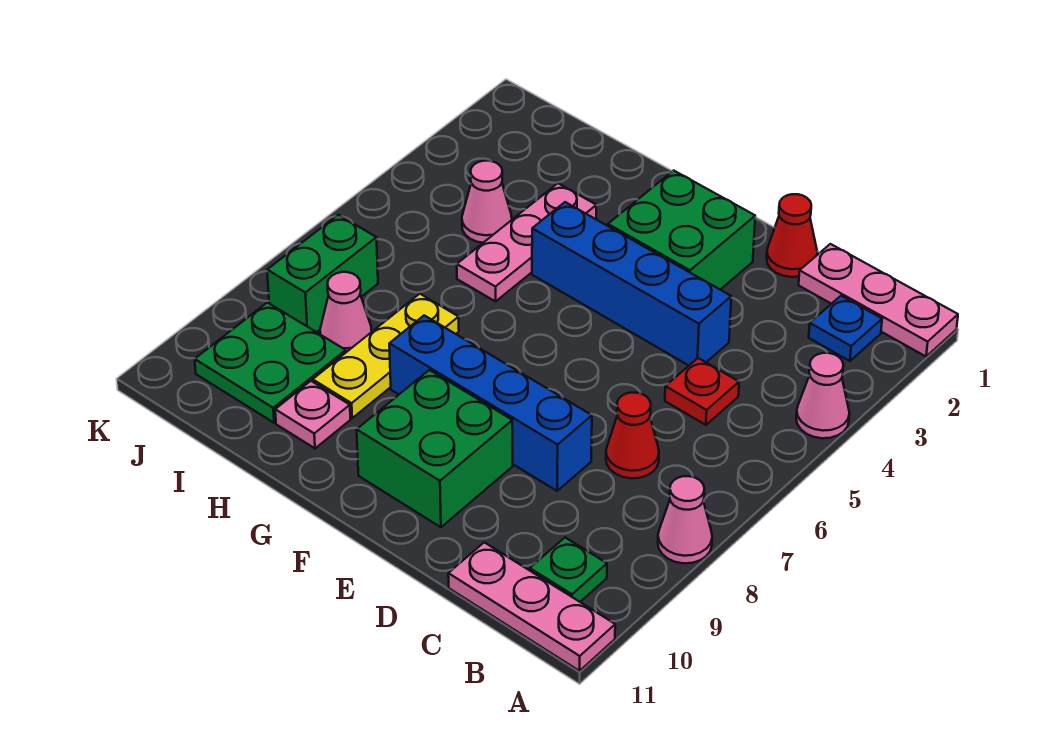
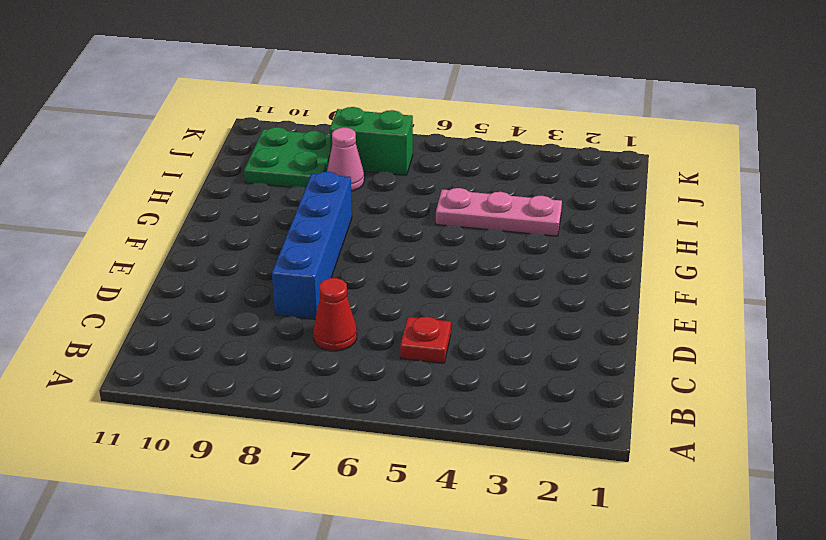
none -> pink 1x3 plate [799,244,958,356]
none -> pink 1x1 cone [796,353,849,438]
none -> pink 1x1 cone [658,476,712,563]

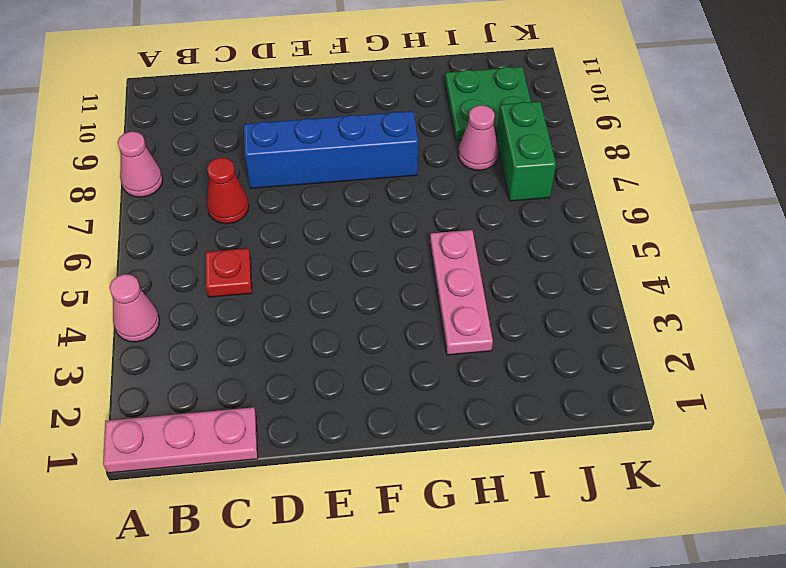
none -> pink 1x3 plate [448,542,615,671]
none -> blue 1x1 plate [809,296,882,361]
none -> green 1x1 plate [530,538,607,602]

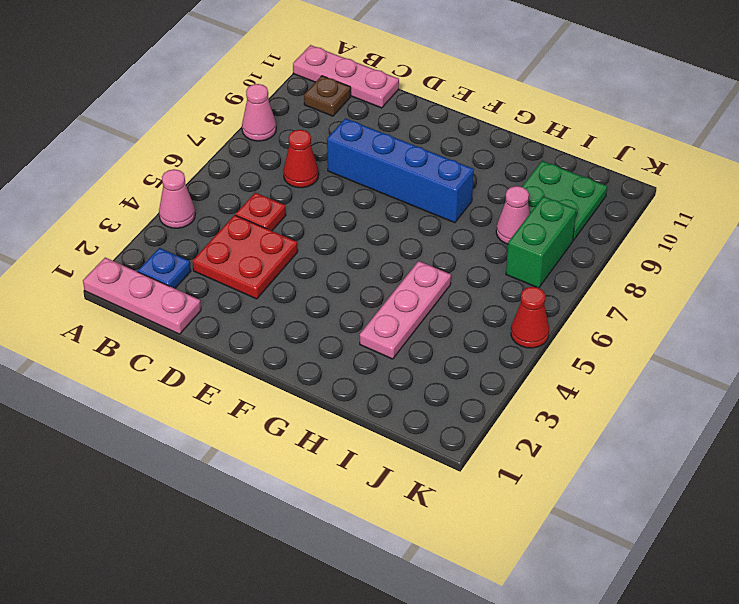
brown 1x1 plate [304,76,351,116] -> green 1x1 plate [530,538,607,602]
red 2x2 plate [192,215,298,299] -> blue 1x4 brick [532,202,731,365]
red 1x1 cone [511,287,549,348] -> red 1x1 cone moved to [767,194,818,277]
none -> green 2x2 brick [608,170,755,290]
none -> green 2x2 brick [357,370,513,527]
none -> yellow 1x3 plate [313,294,459,418]

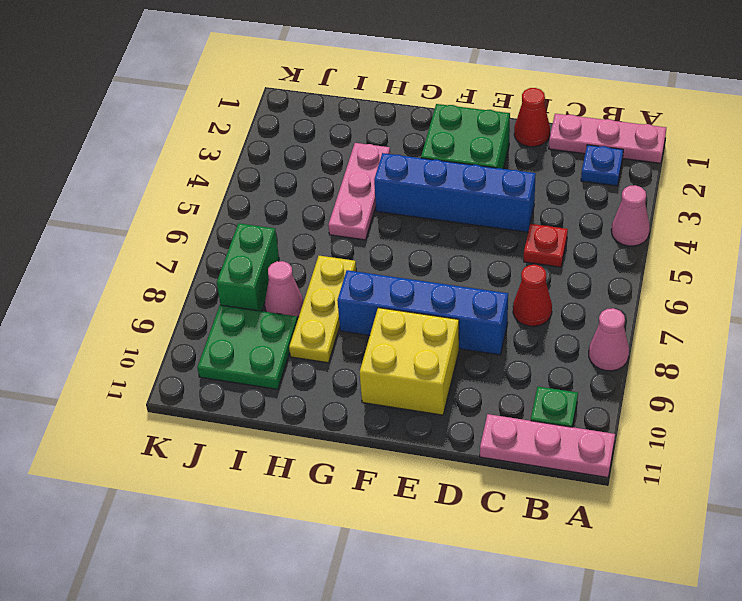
yellow 2x2 brick [360,308,459,415] -> green 2x2 brick [357,370,513,527]
none -> pink 1x1 plate [275,381,350,448]
none -> pink 1x1 cone [462,161,512,243]

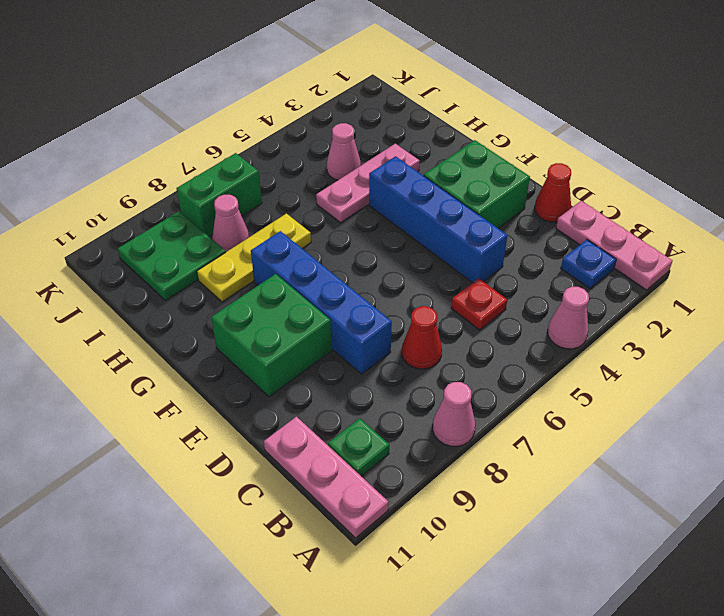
none -> pink 1x1 plate [275,381,350,448]

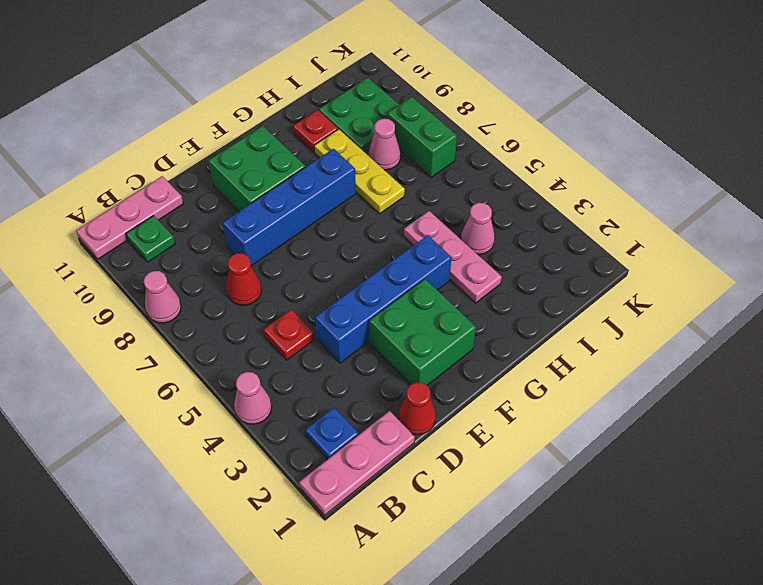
red 1x1 plate [293,110,338,152] -> pink 1x1 plate [275,381,350,448]

